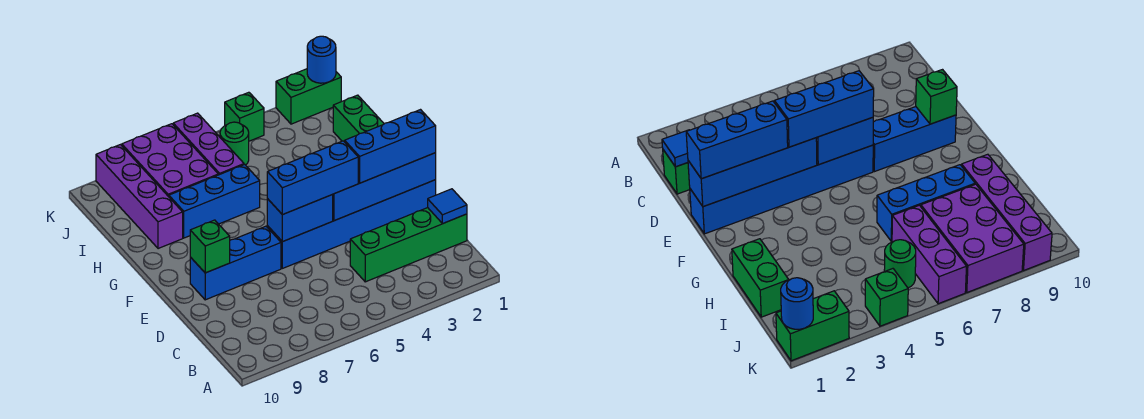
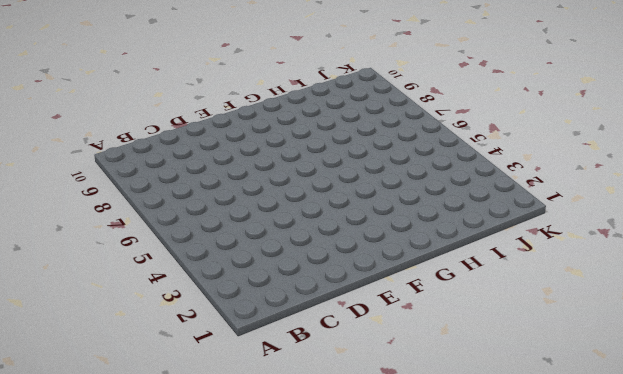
none -> green 1x4 brick [350,208,467,282]
none -> blue 1x6 brick [267,180,436,268]
none -> blue 1x3 brick [190,226,281,300]

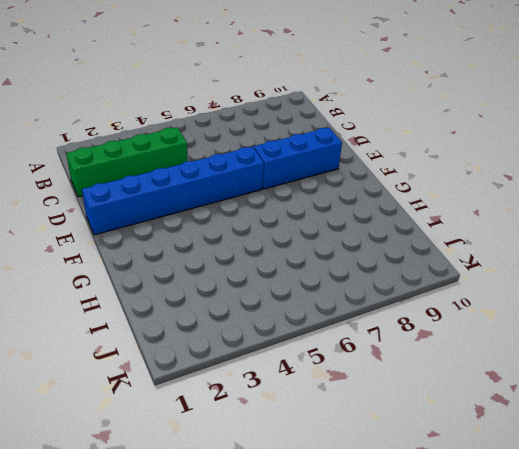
none -> green 1x2 brick [333,95,384,142]
none -> blue 1x3 brick [169,165,260,238]
none -> purple 1x4 brick [96,145,183,249]

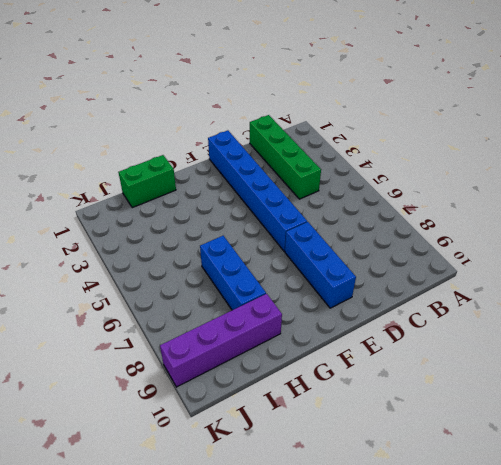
none -> purple 1x3 brick [173,113,244,175]
none -> purple 2x3 brick [122,124,218,197]
none -> green 1x1 round brick [220,122,249,165]

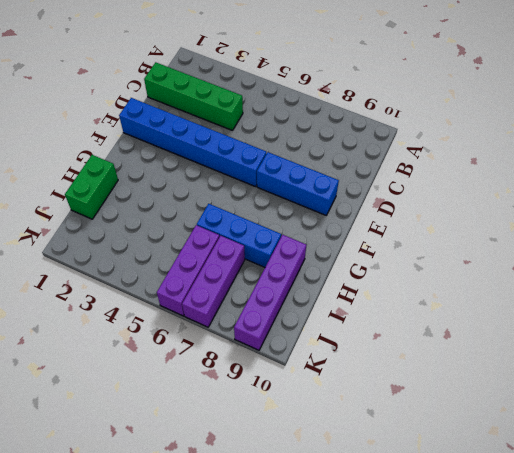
purple 1x3 brick [182,236,245,327] -> purple 2x3 brick [122,124,218,197]
none -> green 1x1 round brick [220,122,249,165]
none -> green 1x2 brick [276,69,341,124]
none -> green 1x1 brick [225,92,264,141]

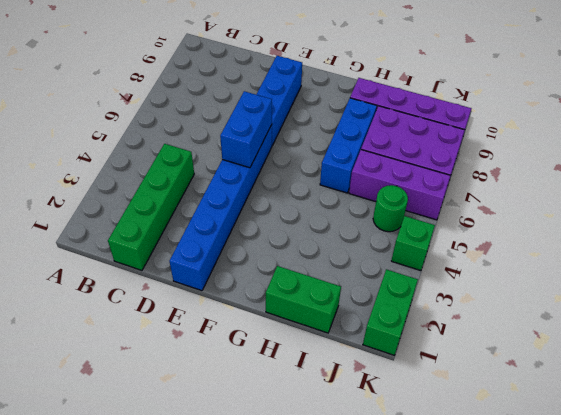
none -> blue 1x1 tile [428,189,467,224]
none -> blue 1x4 brick [332,153,436,221]
none -> green 1x1 brick [190,220,230,273]

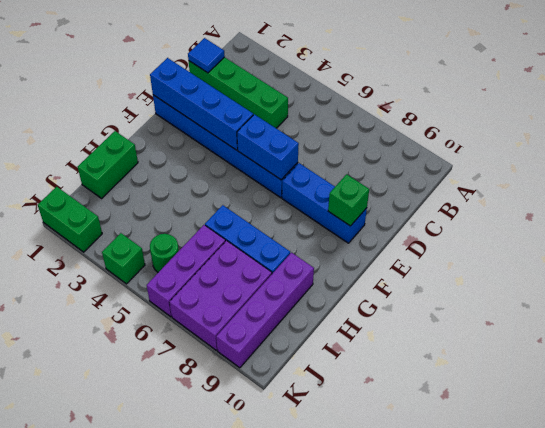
none -> blue 1x1 round brick [307,36,336,83]
none -> blue 1x3 brick [345,110,436,183]
none -> blue 1x3 brick [267,141,358,215]

